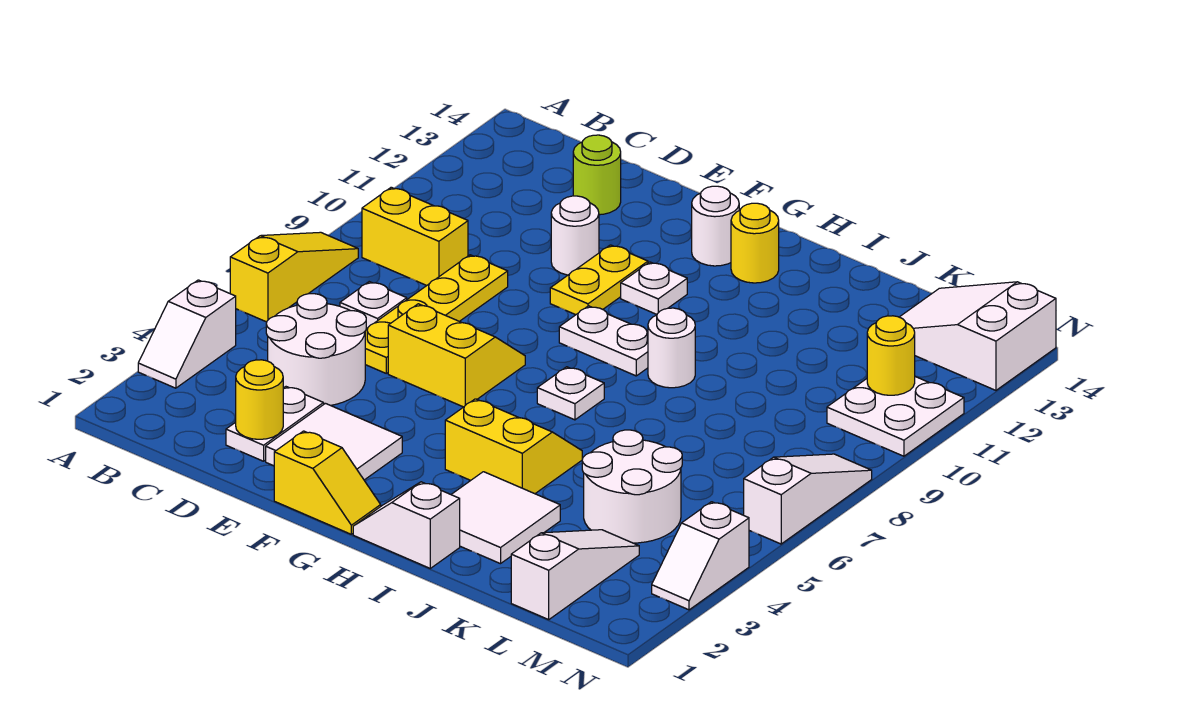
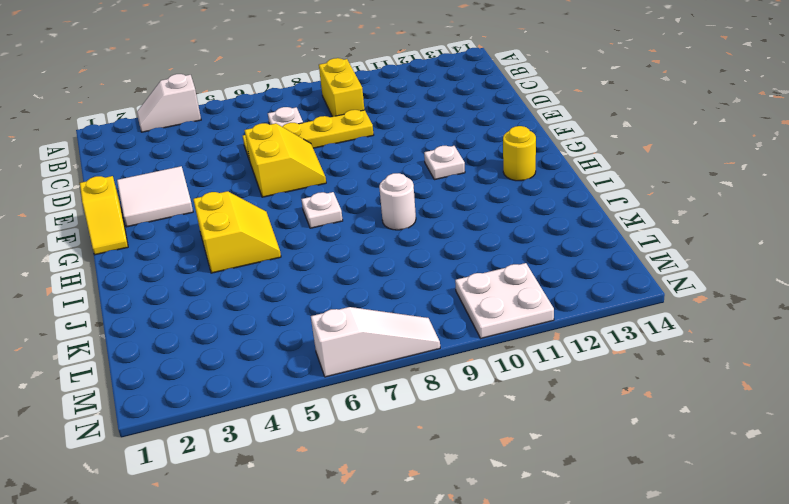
none -> yellow 1x3 slope [230,232,358,322]
none -> white 2x2 round brick [266,294,366,405]
none -> white 1x2 plate [226,387,324,461]
none -> lime 1x1 round brick [573,135,621,215]

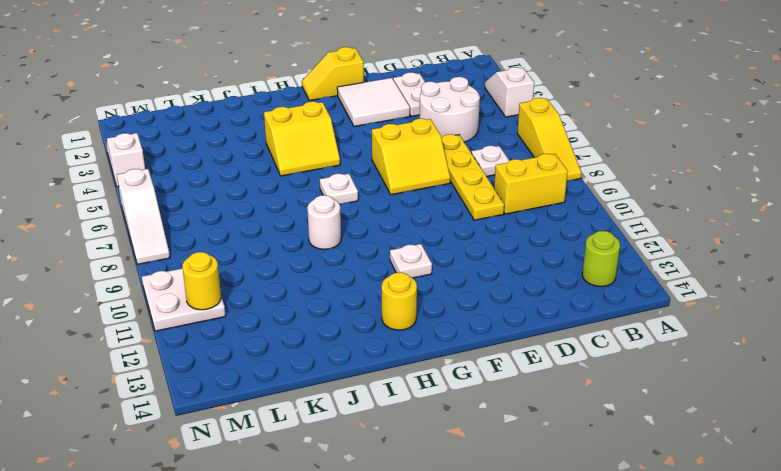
lime 1x1 round brick [582,231,620,287] -> lime 1x1 round brick moved to [573,135,621,215]
none -> white 1x1 round brick [551,196,599,275]
none -> yellow 1x2 plate [550,245,648,315]
none -> white 1x2 plate [559,306,648,376]
none -> white 1x1 round brick [692,186,739,266]

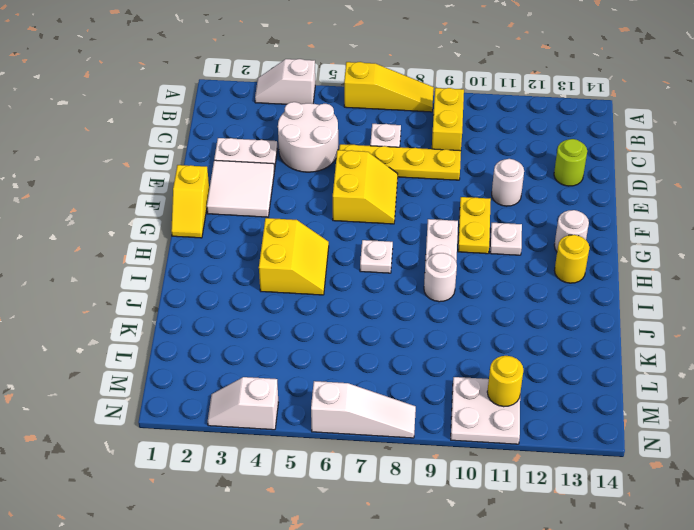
yellow 1x2 plate [458,197,491,254] -> yellow 1x2 plate turned to [550,245,648,315]
none -> white 1x2 slope [353,482,460,568]
none -> white 2x2 tile [451,472,560,564]
none -> white 2x2 round brick [582,430,682,543]
none -> white 1x3 slope [511,530,639,620]

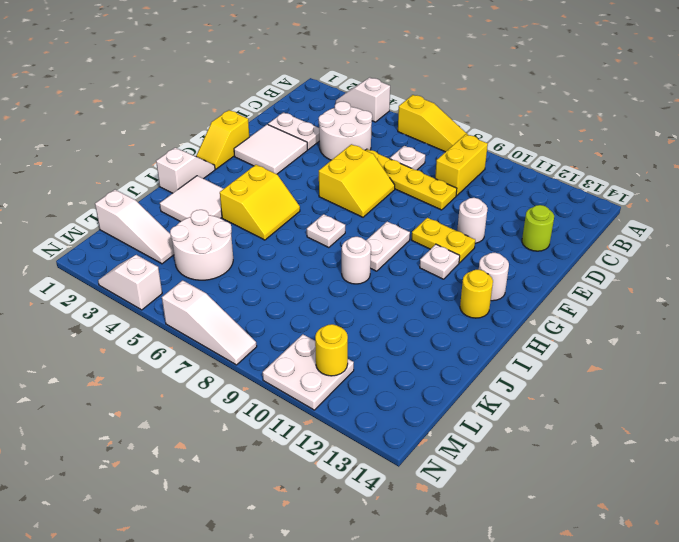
none -> white 2x3 slope [900,282,1056,390]
none -> yellow 1x1 round brick [236,360,283,439]

